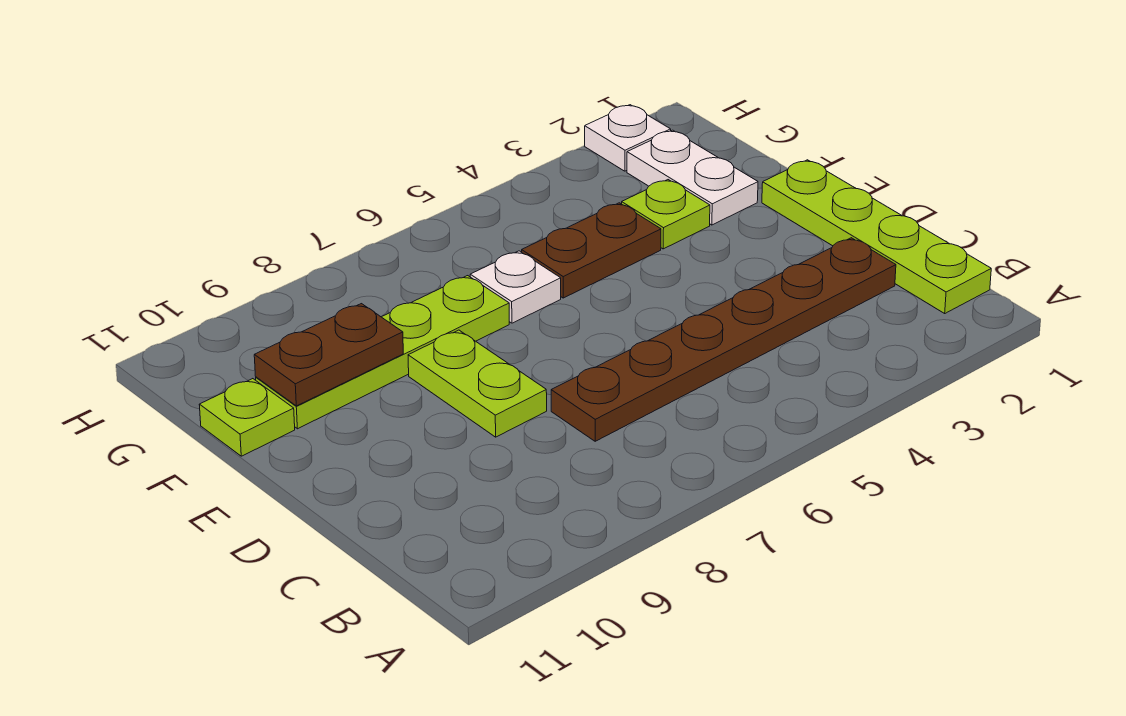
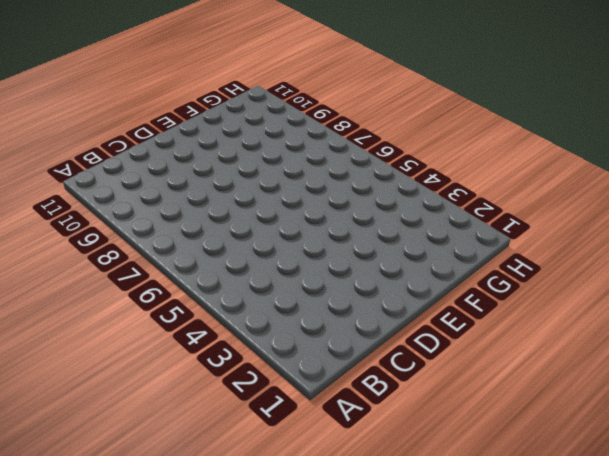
none -> lime 1x4 plate [762,160,991,313]
none -> brown 1x6 plate [551,238,896,441]

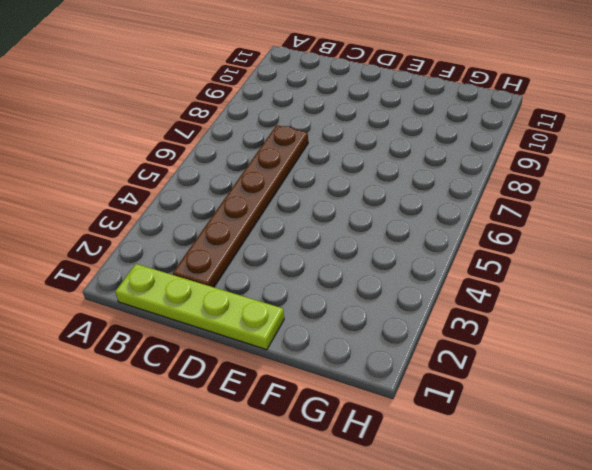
none -> lime 1x2 plate [408,330,547,437]
none -> white 1x2 plate [627,130,758,225]

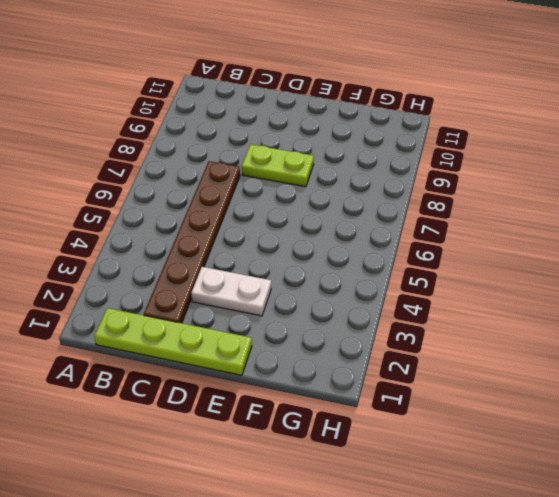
white 1x2 plate [191,267,271,316] -> white 1x2 plate moved to [627,130,758,225]
none -> lime 1x1 plate [622,180,710,249]
none -> brown 1x2 plate [522,203,661,298]

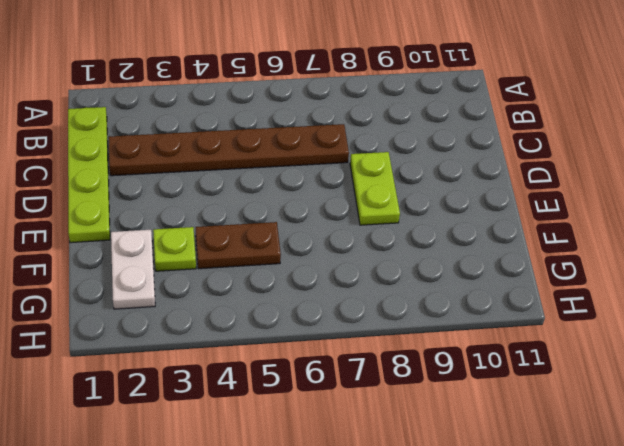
none -> white 1x1 plate [470,251,561,323]
none -> lime 1x4 plate [256,276,509,429]

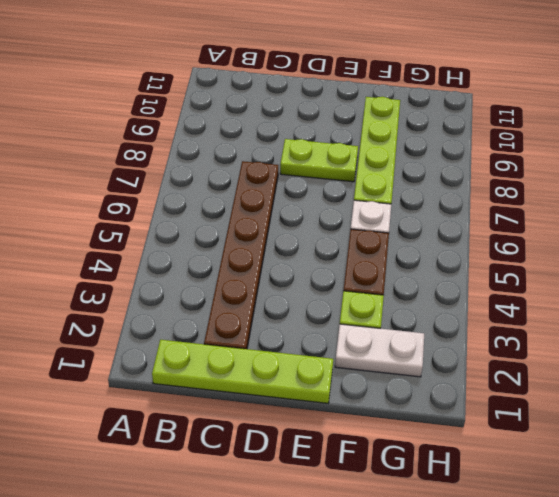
none -> lime 1x1 plate [199,379,295,456]
none -> white 1x1 plate [585,105,671,171]

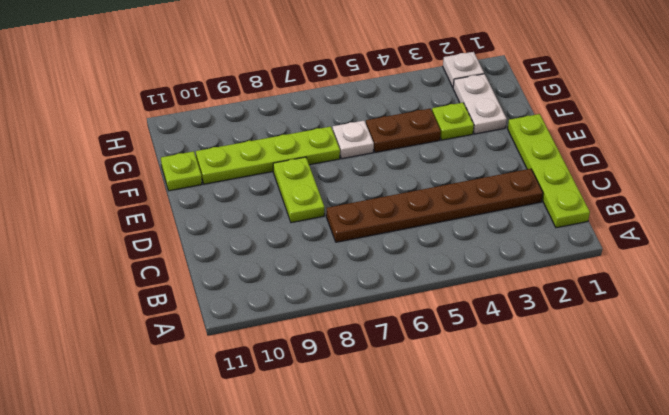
none -> brown 1x2 plate [254,304,403,406]

